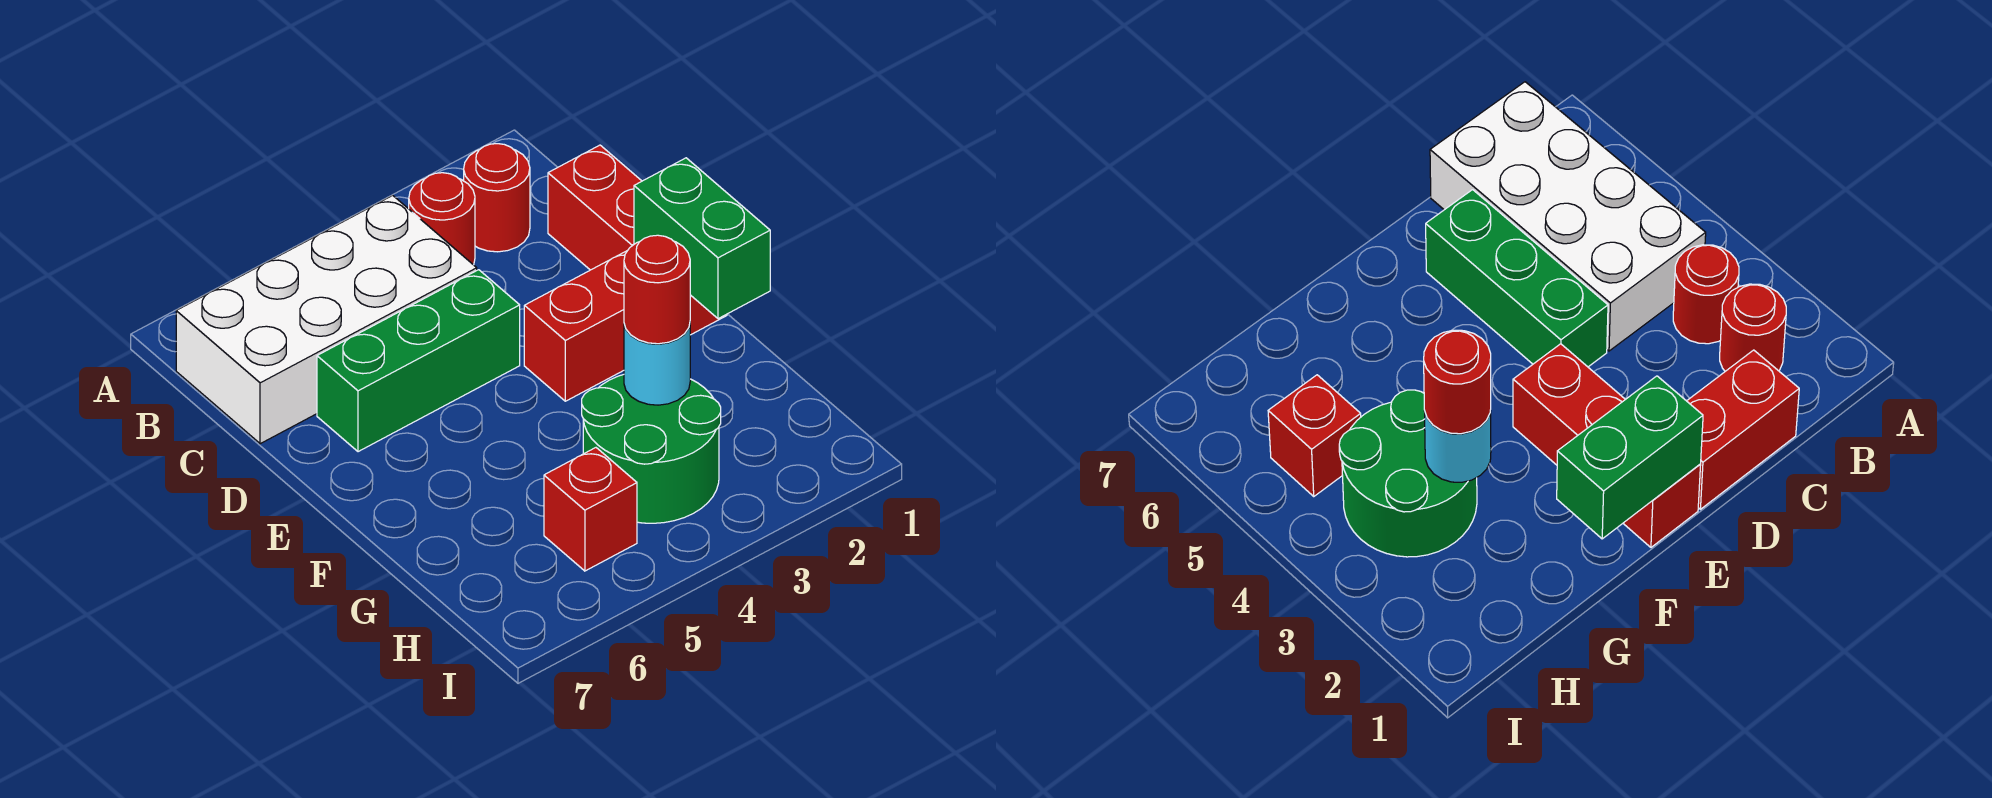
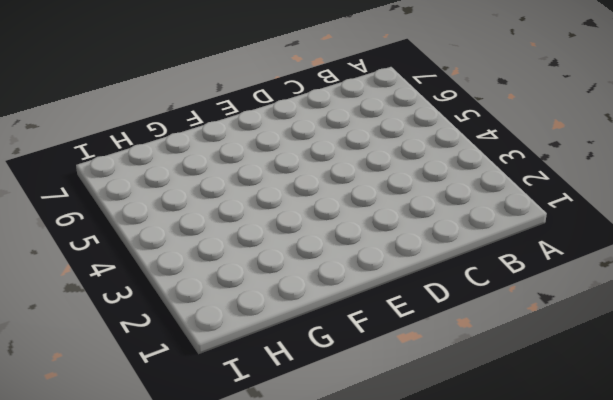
none -> red 1x1 round brick [464,144,530,252]
none -> red 1x1 round brick [409,173,475,265]

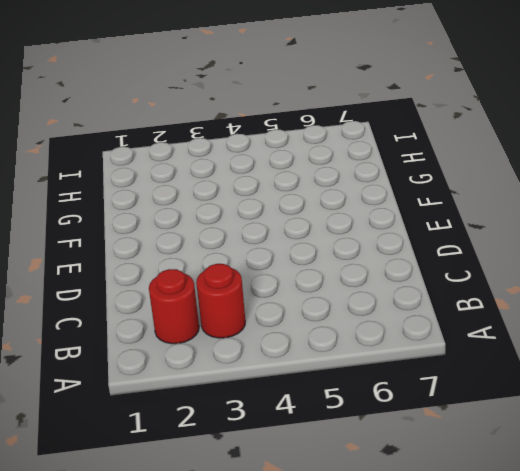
none -> white 2x4 brick [176,195,477,444]
none -> red 1x2 brick [548,145,642,270]

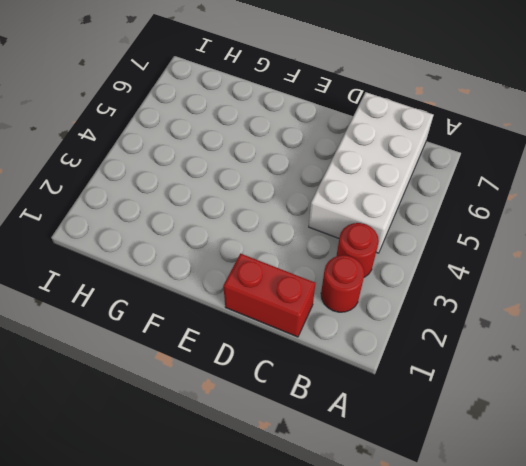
none -> green 1x3 brick [317,270,520,452]
none -> red 1x3 brick [524,251,727,401]

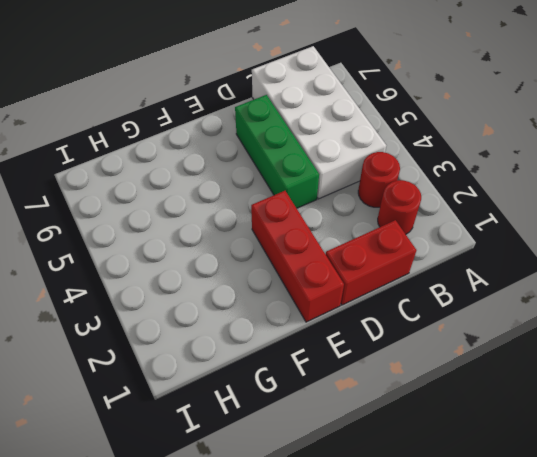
none -> green 2x2 round brick [582,375,721,523]
none -> red 1x1 brick [544,448,637,571]

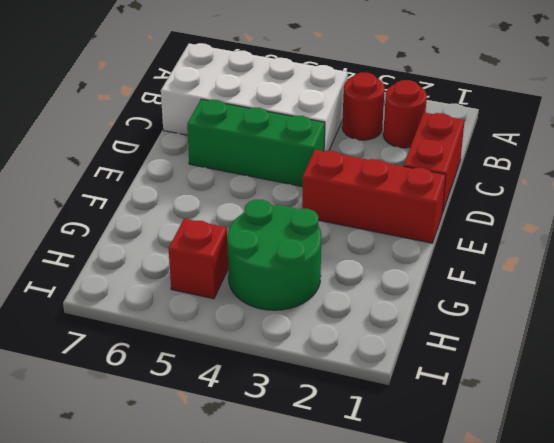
none -> green 1x2 brick [634,158,770,319]
none -> cyan 1x1 round brick [624,324,690,405]

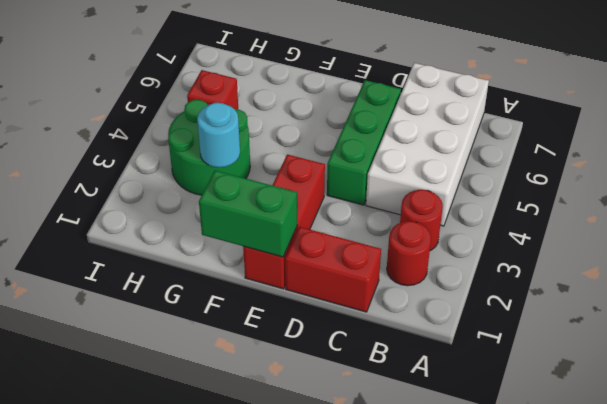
none -> red 1x1 round brick [624,235,690,344]

